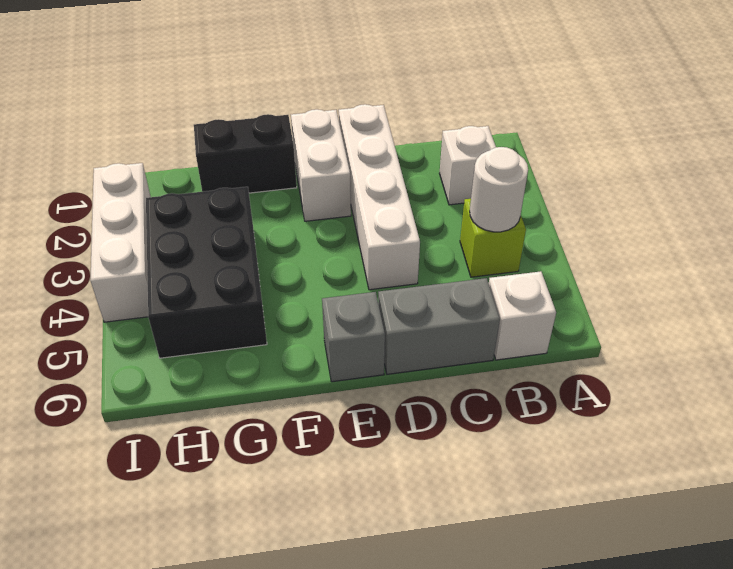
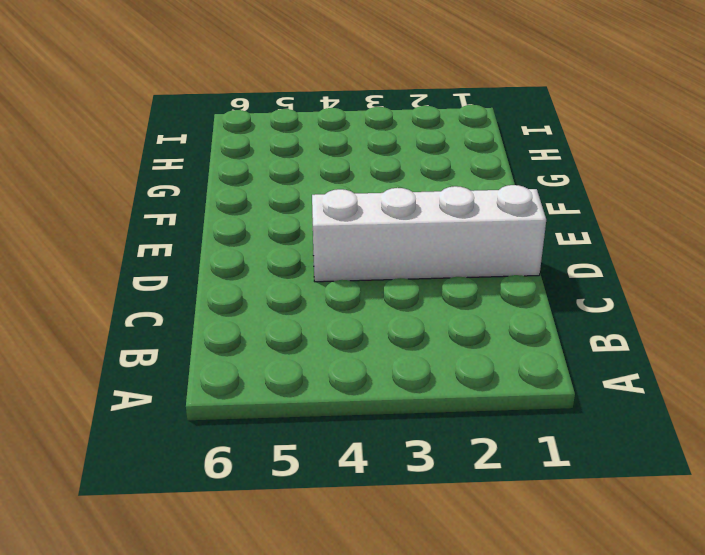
none -> white 1x1 brick [439,126,496,205]
none -> lime 1x1 brick [460,199,526,277]

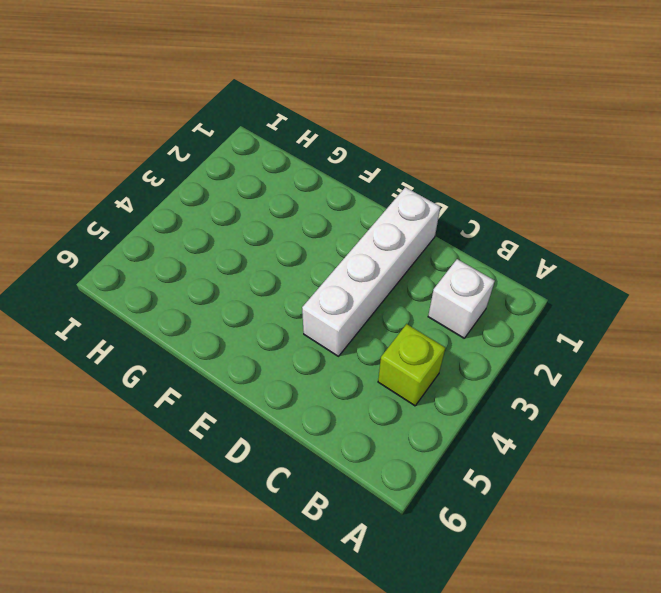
none -> white 1x1 brick [489,271,556,360]
none -> grey 1x2 brick [378,278,500,374]

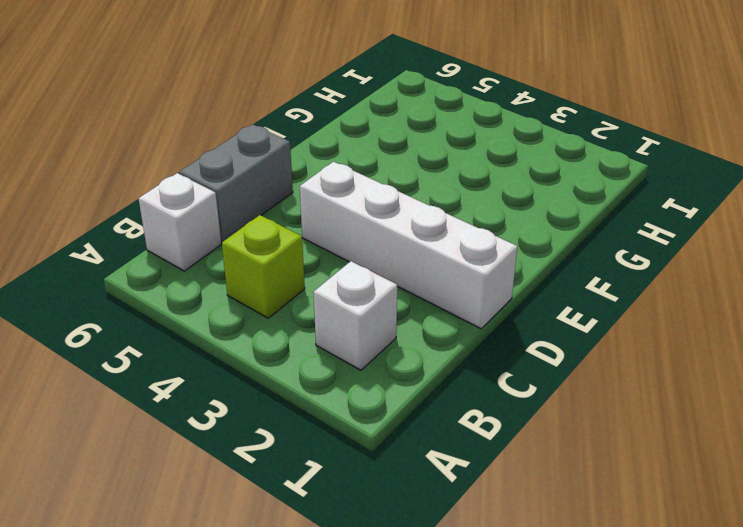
none -> white 1x2 brick [291,109,351,221]
none -> grey 1x1 brick [322,292,385,382]

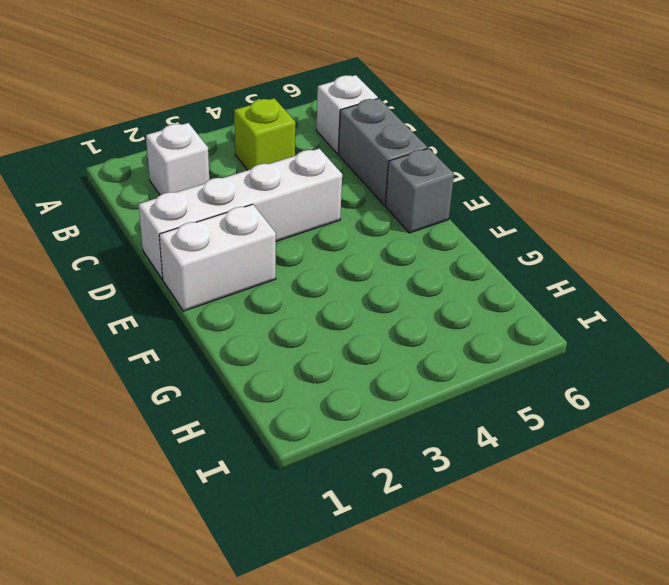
none -> black 1x2 brick [194,114,297,193]
none -> black 2x3 brick [146,187,267,358]

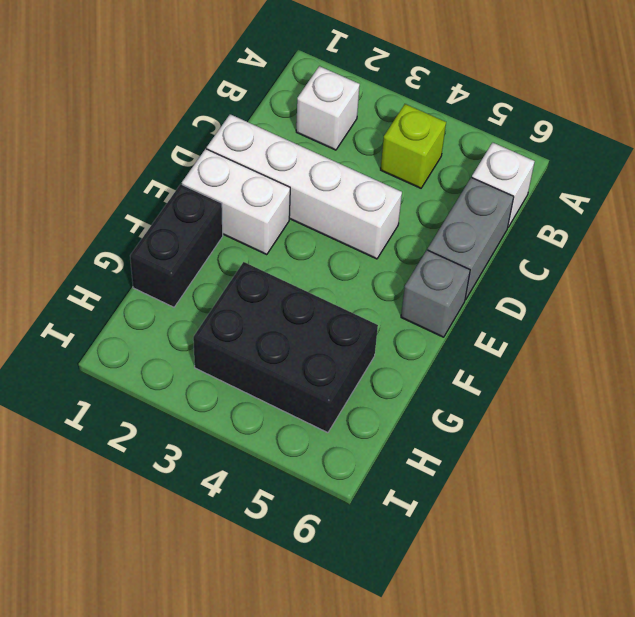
none -> white 1x3 brick [90,163,151,322]
none -> white 1x1 round brick [470,147,528,232]

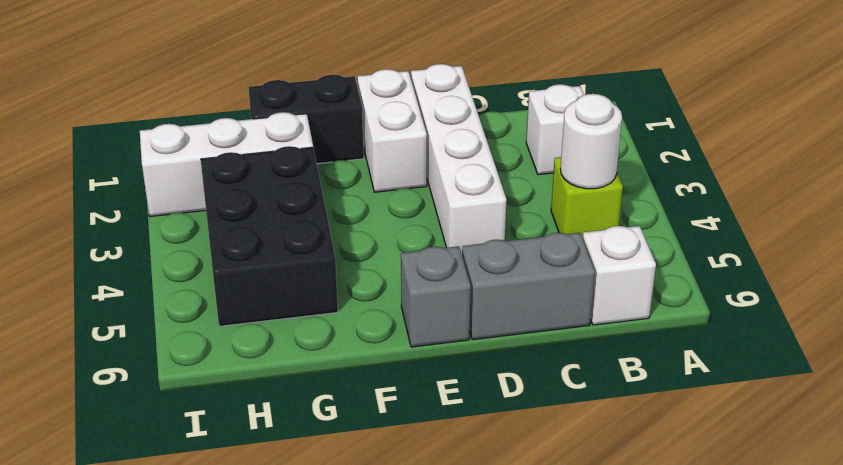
white 1x3 brick [140,112,313,216] -> white 1x3 brick turned to [90,163,151,322]

